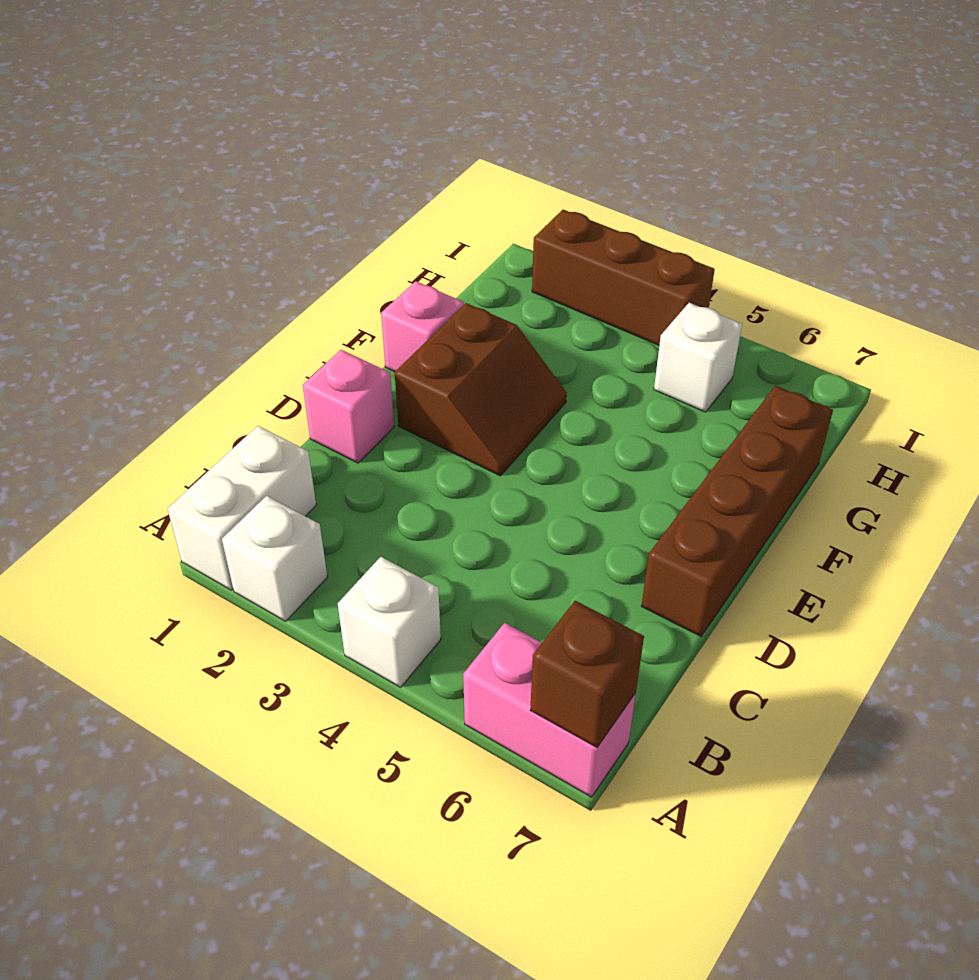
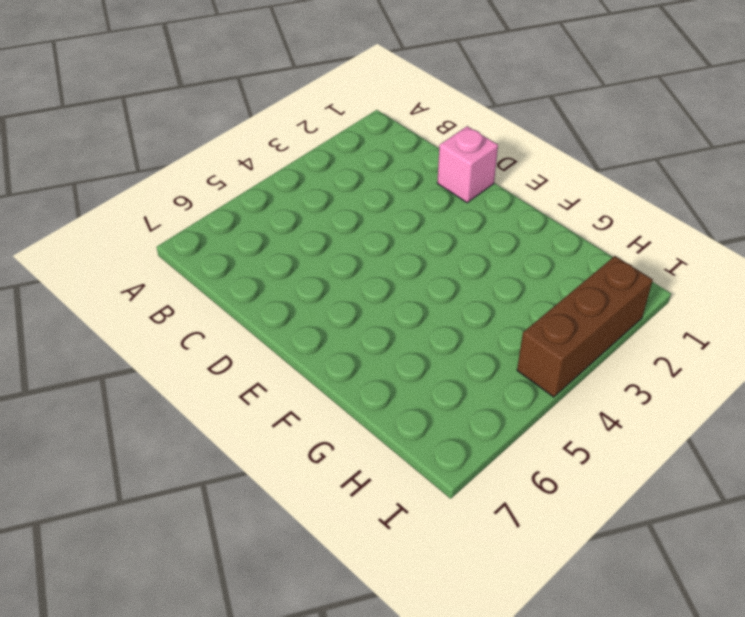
none -> white 1x2 brick [168,426,316,590]
none -> white 1x1 brick [222,496,327,621]

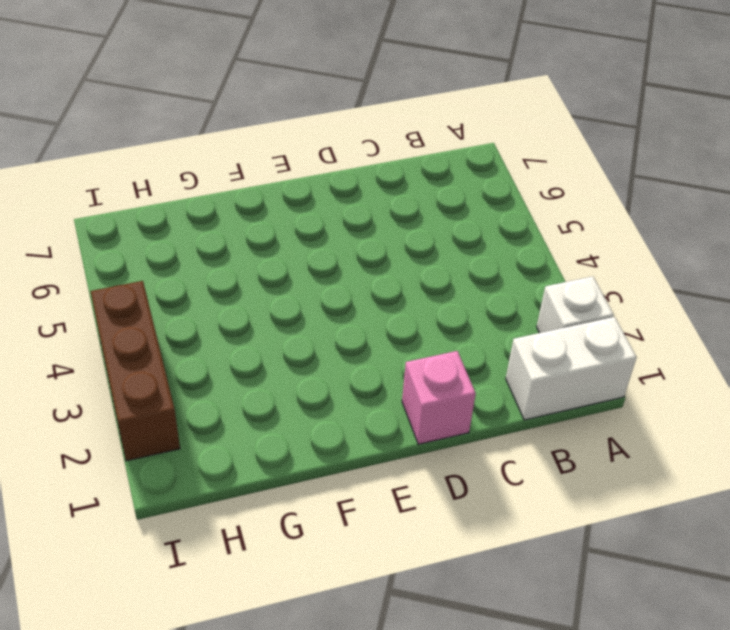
none -> white 1x1 brick [338,557,441,687]
none -> pink 1x2 brick [463,623,636,797]

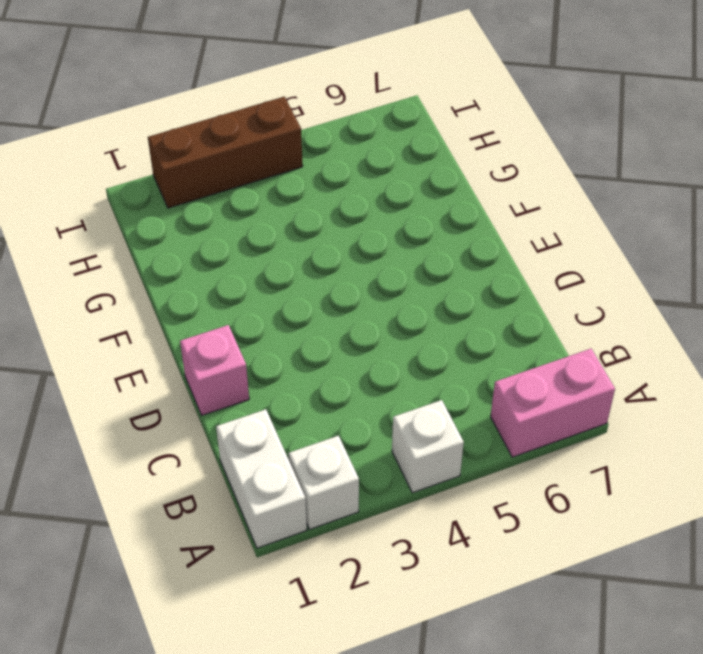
none -> brown 1x4 brick [642,386,833,636]
none -> brown 2x2 slope [395,303,567,476]

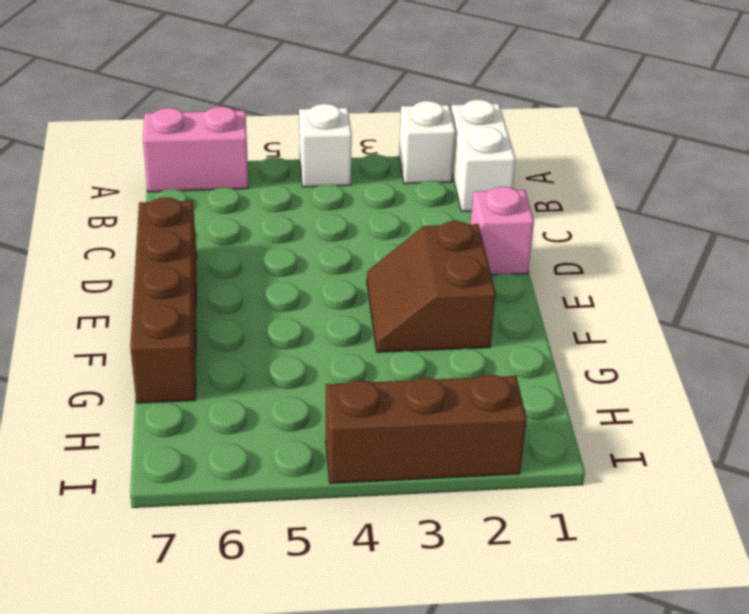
none -> pink 1x1 brick [381,281,464,372]
none -> white 1x1 brick [654,303,742,412]

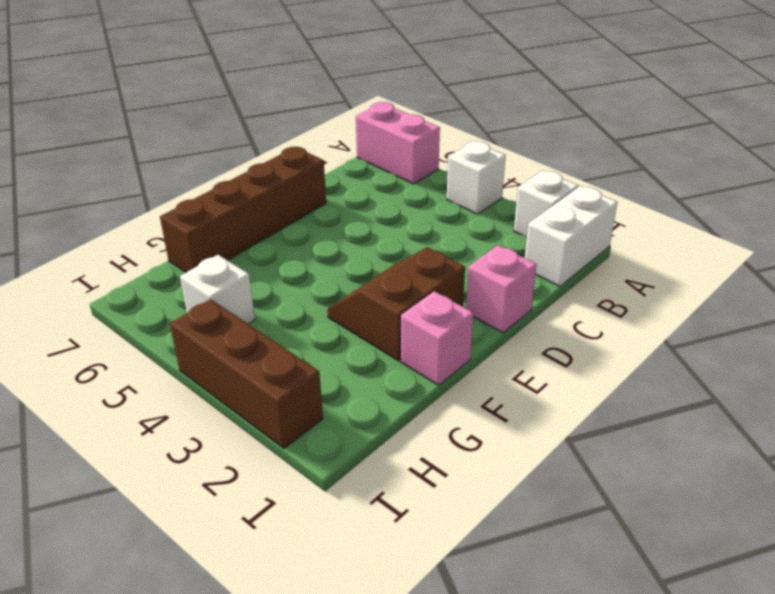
none -> brown 1x1 brick [530,601,644,747]

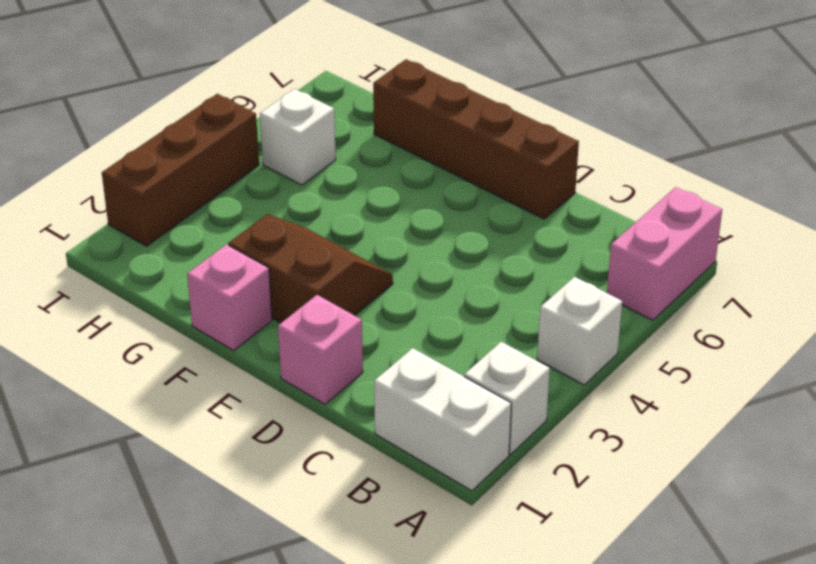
none -> brown 1x1 brick [530,601,644,747]

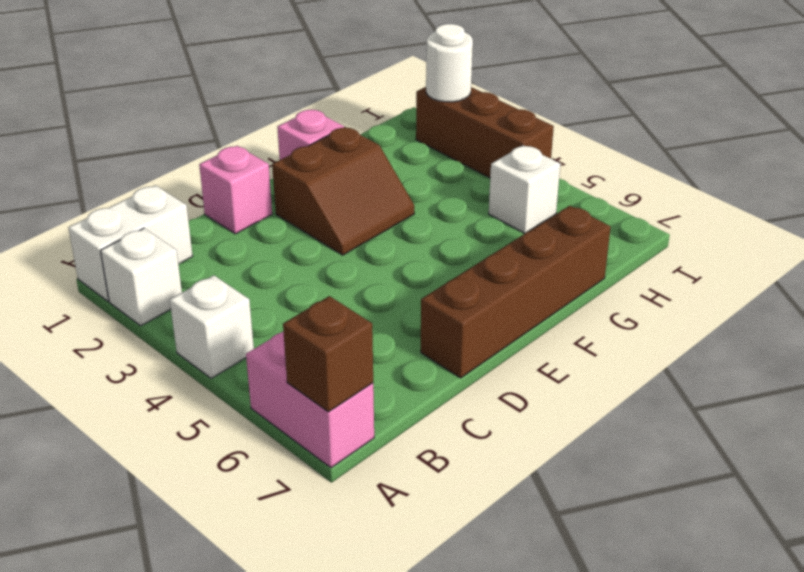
white 1x1 round brick [426,24,473,102] -> none

